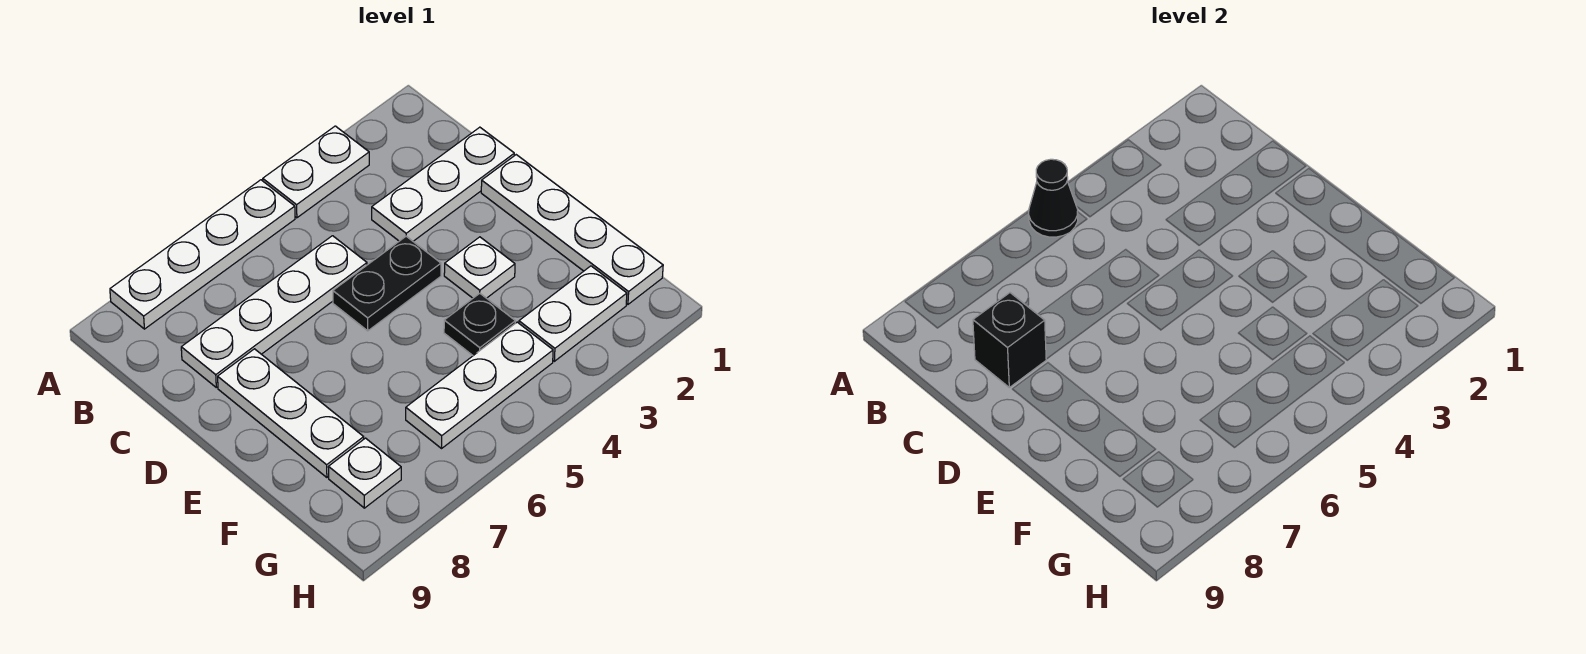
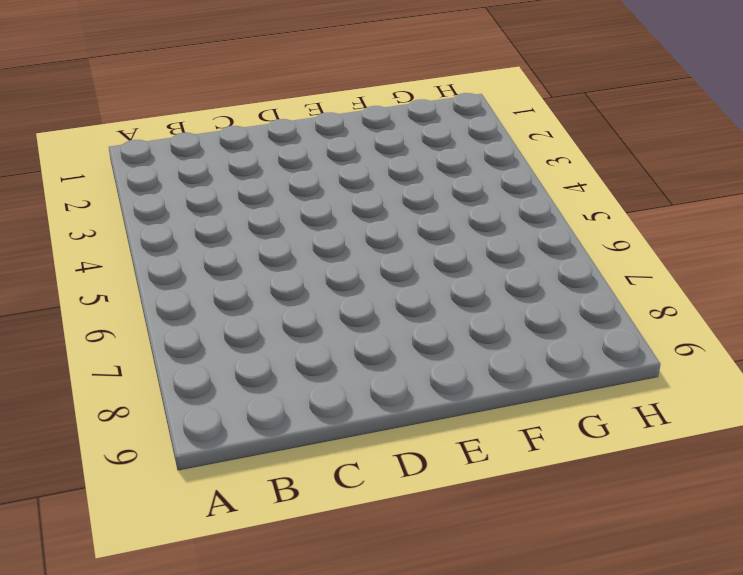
none -> white 1x2 plate [263,126,369,218]
none -> white 1x4 plate [110,180,295,329]
none -> white 1x3 plate [372,127,514,241]

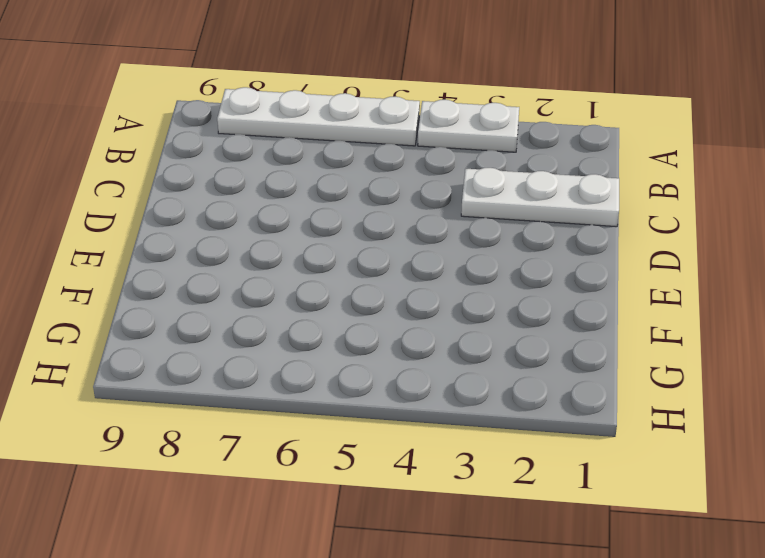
none -> white 1x4 plate [181,236,367,387]
none -> white 1x4 plate [481,155,663,304]
none -> black 1x2 plate [333,236,441,331]

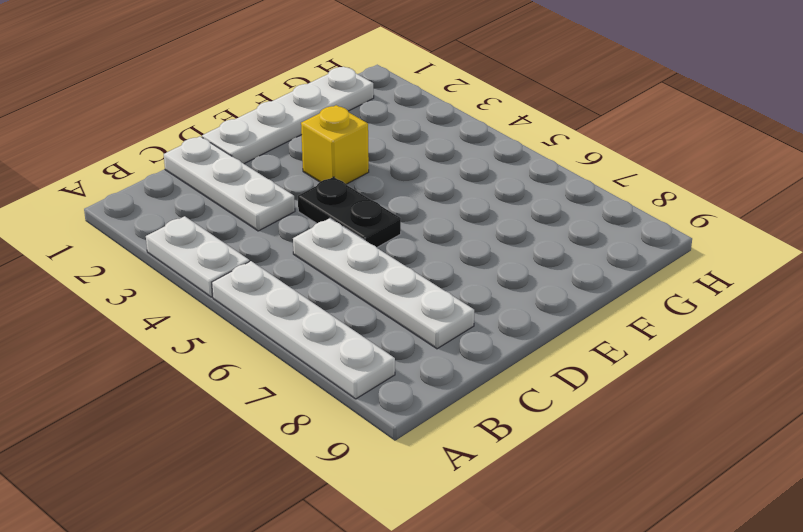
yellow 1x1 brick [301,105,369,184] -> white 1x1 plate [444,237,515,298]
none -> white 1x3 plate [218,349,364,477]
none -> black 1x1 plate [444,293,515,356]
none -> white 1x2 plate [519,266,627,361]

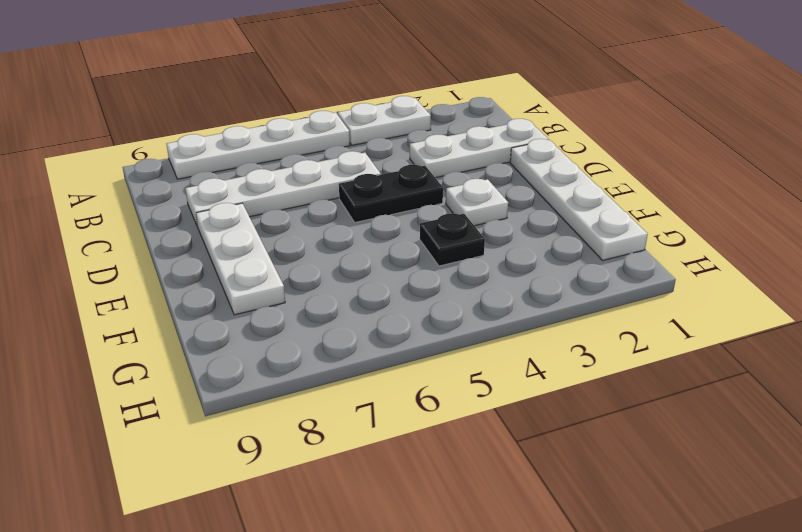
none -> white 1x2 plate [519,266,627,361]
none -> white 1x3 plate [406,322,553,448]
none -> white 1x1 plate [328,438,401,508]

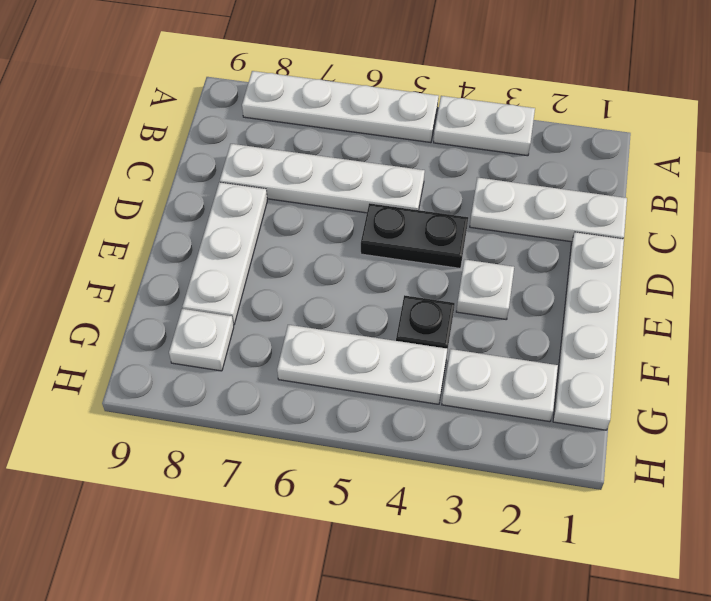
none -> black 1x1 cone [1029,159,1078,237]
none -> black 1x1 brick [973,293,1046,387]

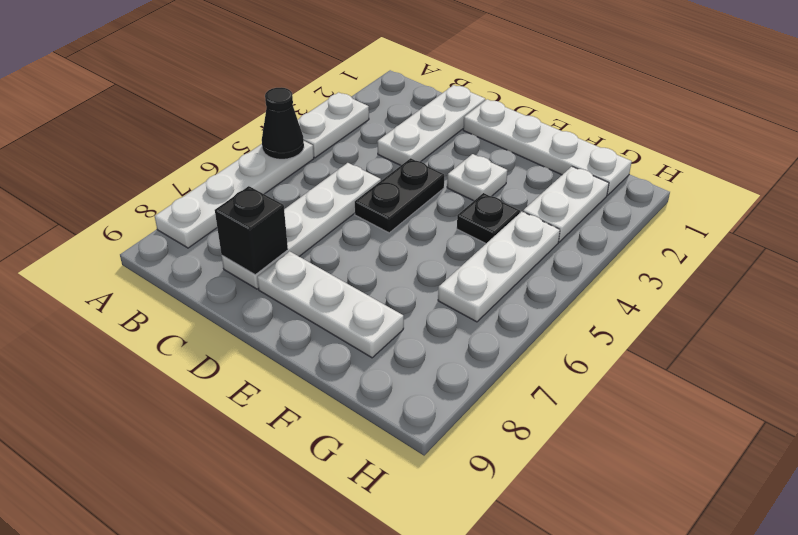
none -> white 1x1 plate [328,438,401,508]

